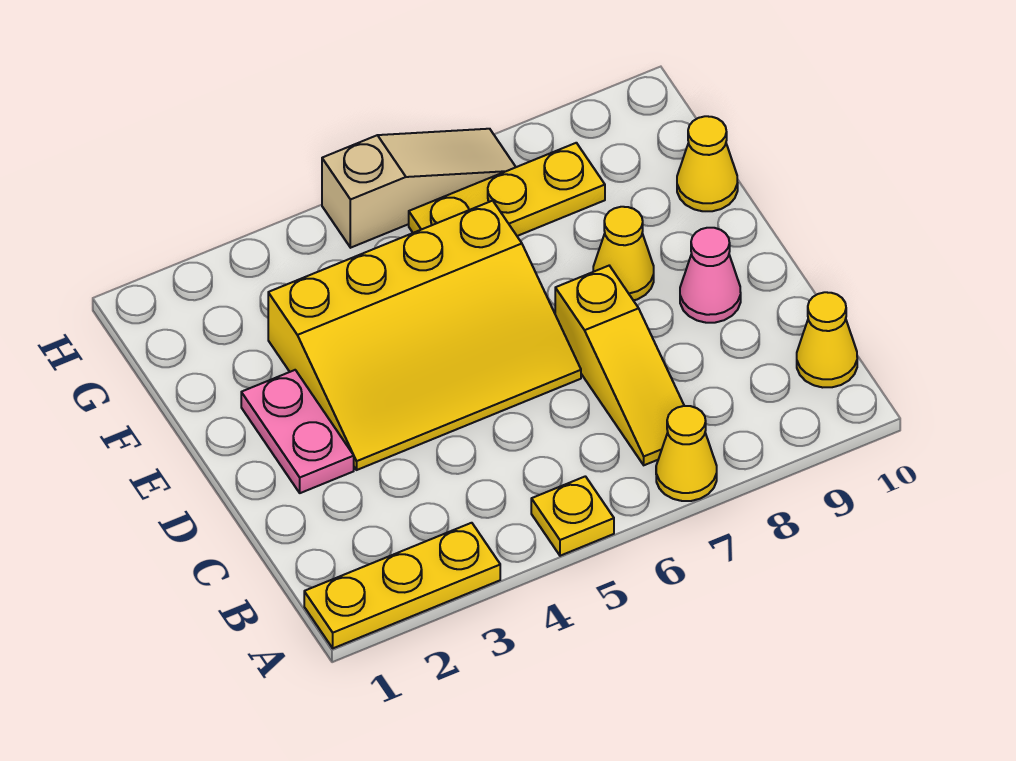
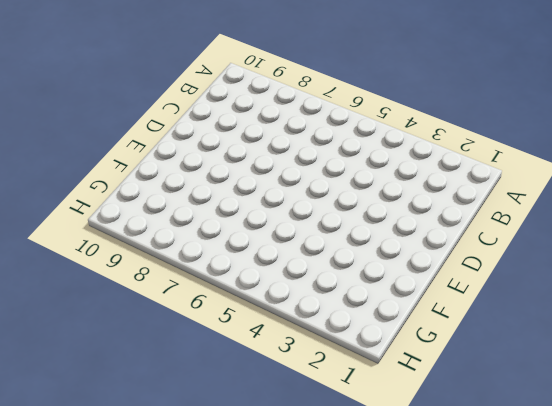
none -> yellow 1x3 plate [304,523,500,648]
none -> yellow 1x1 plate [531,476,614,556]
none -> yellow 1x1 cone [656,406,717,501]

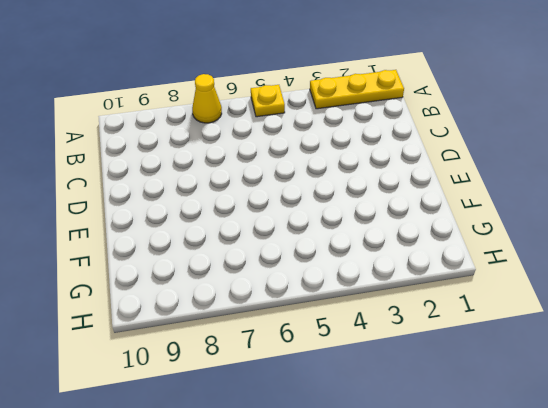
none -> yellow 1x3 slope [555,266,684,465]
none -> yellow 1x1 cone [797,292,857,387]
none -> pink 1x2 plate [241,370,354,493]

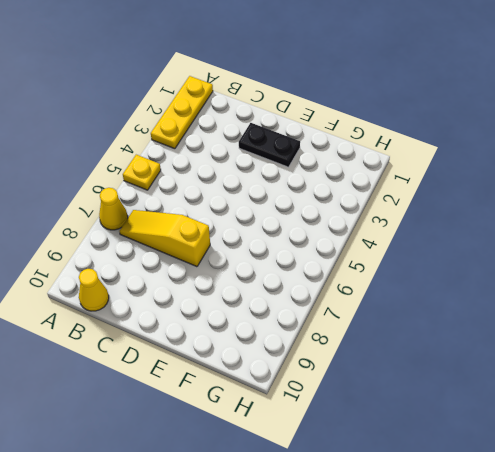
black 1x2 plate [239,123,300,167] -> pink 1x2 plate [241,370,354,493]
none -> yellow 3x4 slope [268,201,581,470]
none -> pink 1x1 cone [680,228,741,323]
none -> yellow 1x1 cone [593,207,654,300]

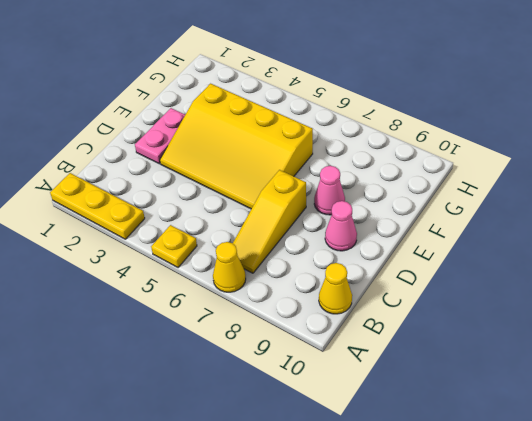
pink 1x1 cone [314,166,345,215] -> yellow 1x1 cone [593,207,654,300]
none -> yellow 1x1 cone [677,116,738,211]
none -> yellow 1x3 plate [409,143,605,236]
none -> tan 1x3 slope [322,129,516,248]

